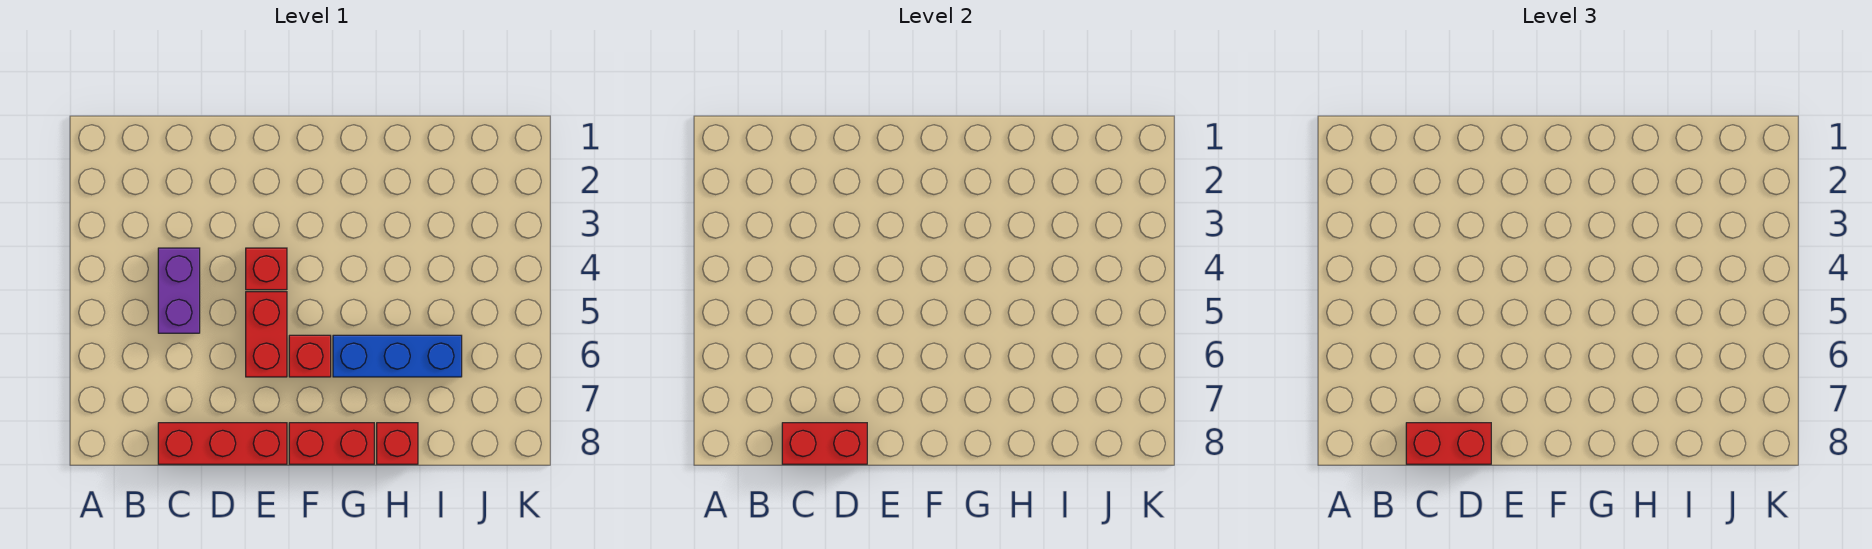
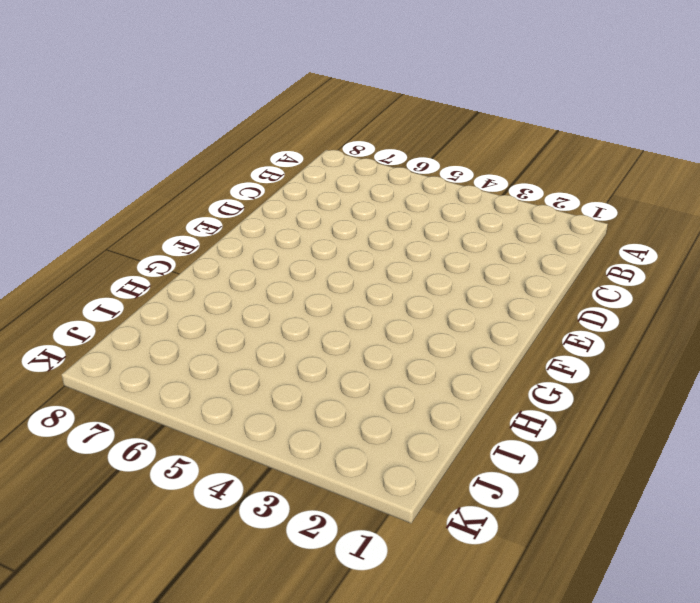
none -> purple 1x2 brick [158,248,200,333]
none -> red 1x3 brick [158,423,287,464]

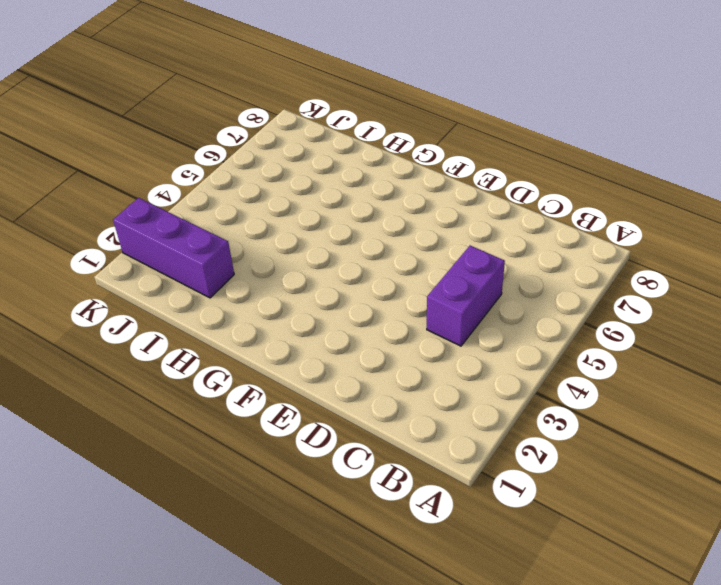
purple 1x3 brick [113,198,234,298] -> none
none -> red 1x3 brick [158,423,287,464]
none -> red 1x1 brick [246,248,287,290]

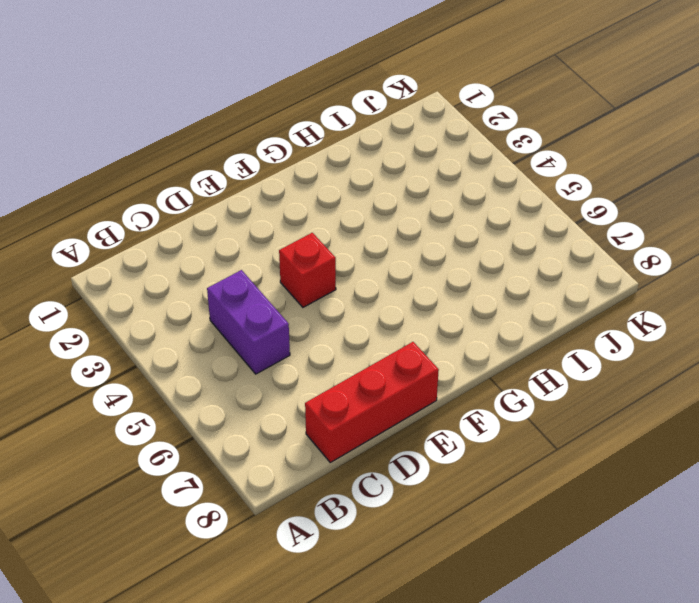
none -> red 1x2 brick [246,292,287,377]
none -> red 1x1 brick [289,335,331,377]

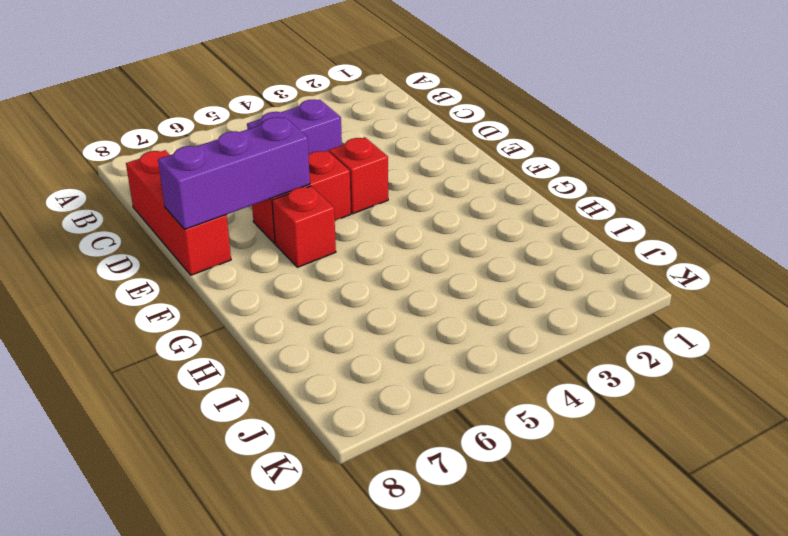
purple 1x3 brick [158,117,310,229] -> none
none -> red 1x2 brick [289,423,374,464]
none -> blue 1x3 brick [333,335,462,377]

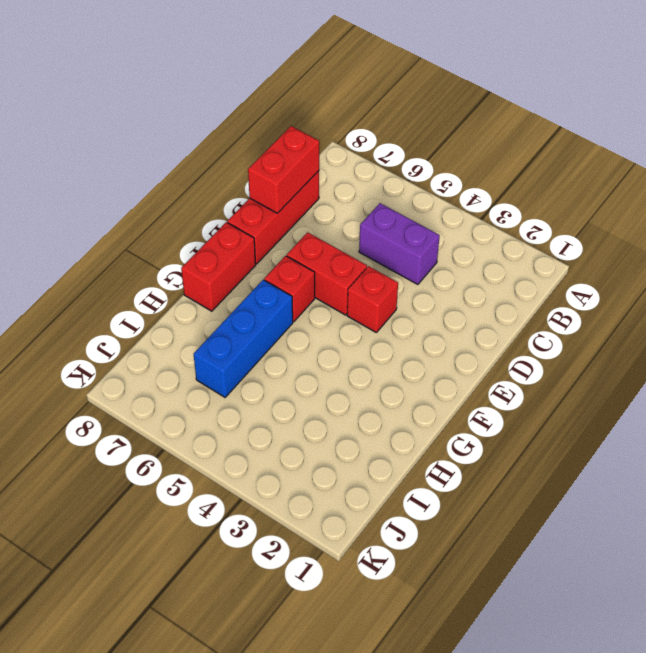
none -> red 1x1 brick [377,423,418,464]
none -> red 1x2 brick [1406,423,1491,464]

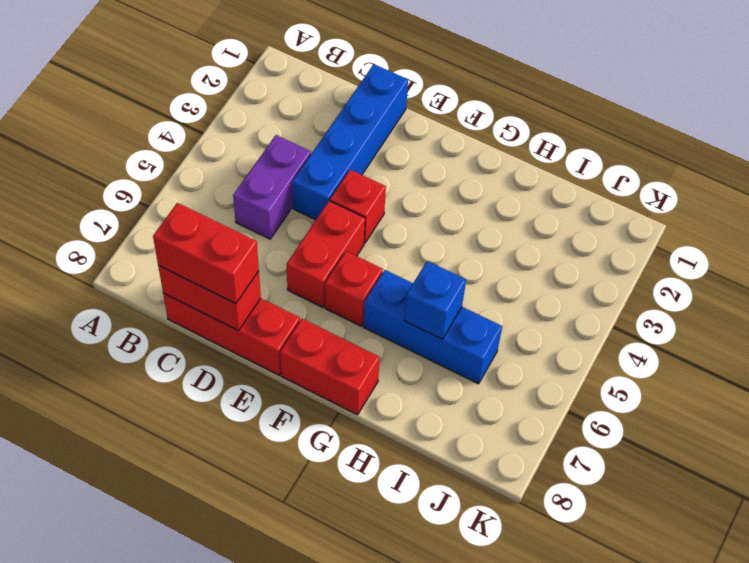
blue 1x4 brick [292,64,408,220] -> none
blue 1x1 brick [404,261,466,339] -> none
none -> red 1x1 brick [377,423,418,464]

